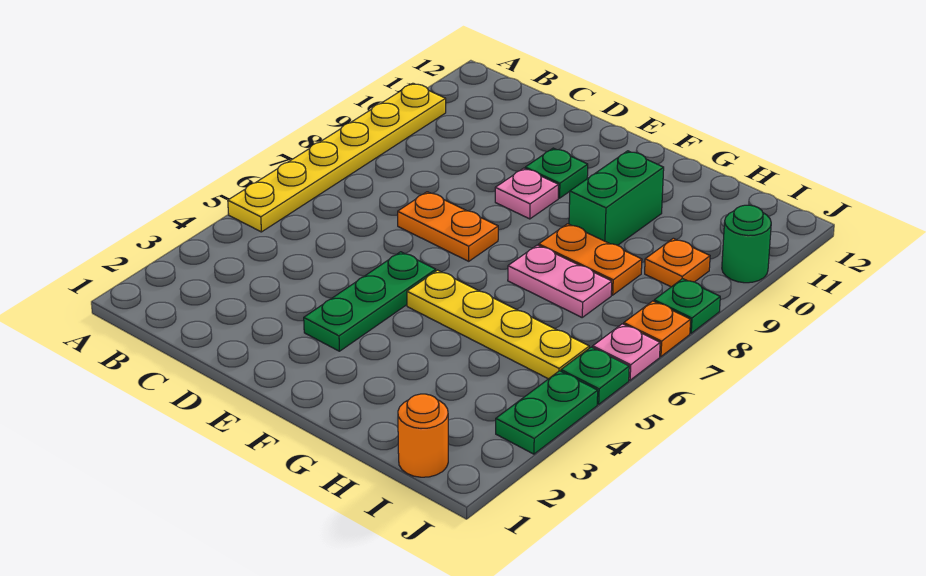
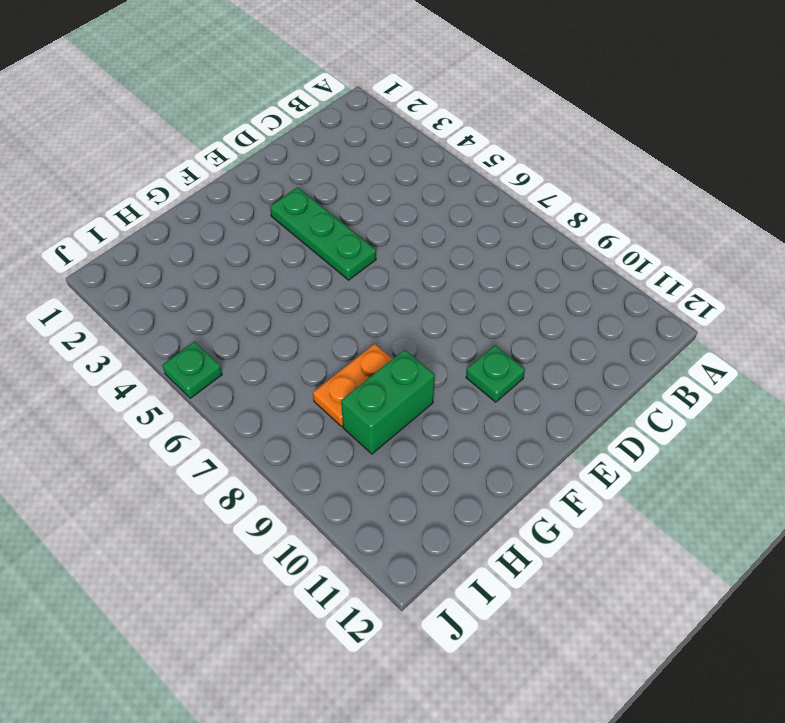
green 1x2 brick [341,349,435,454] -> green 1x2 brick turned to [569,151,664,245]
none -> yellow 1x6 plate [228,83,446,232]
none -> orange 1x2 plate [398,192,498,261]
none -> pink 1x1 plate [495,168,558,219]

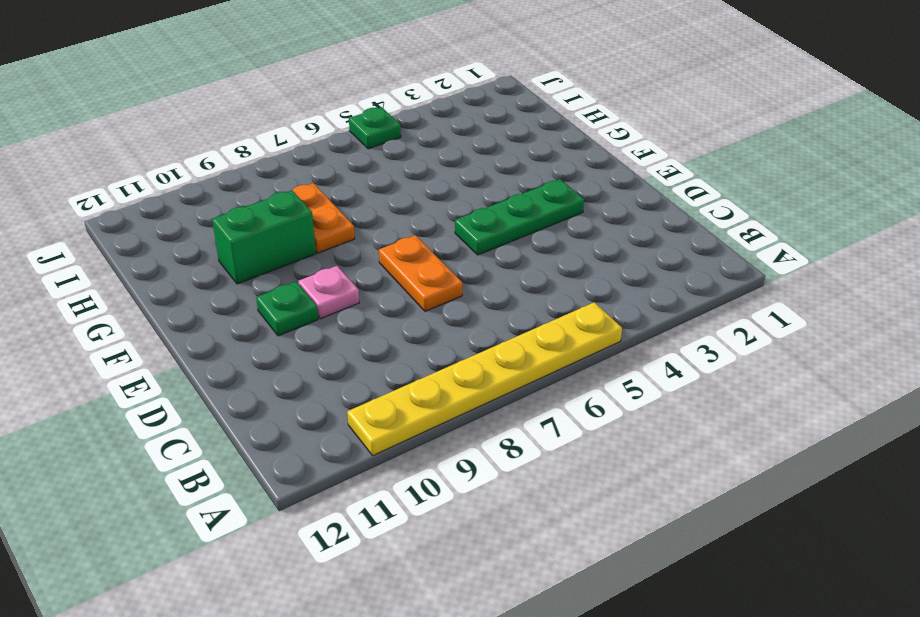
none -> yellow 1x4 plate [407,270,589,379]
none -> pink 1x2 plate [508,245,612,317]
none -> orange 1x1 round brick [398,394,448,477]

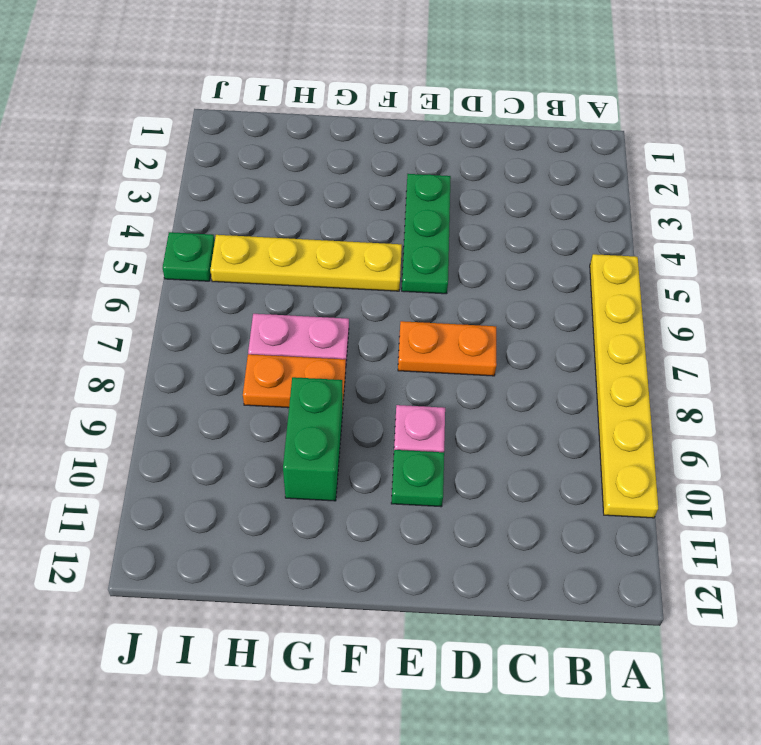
none -> orange 1x1 round brick [398,394,448,477]
none -> orange 1x1 plate [645,238,710,287]
none -> green 1x2 plate [496,371,598,454]

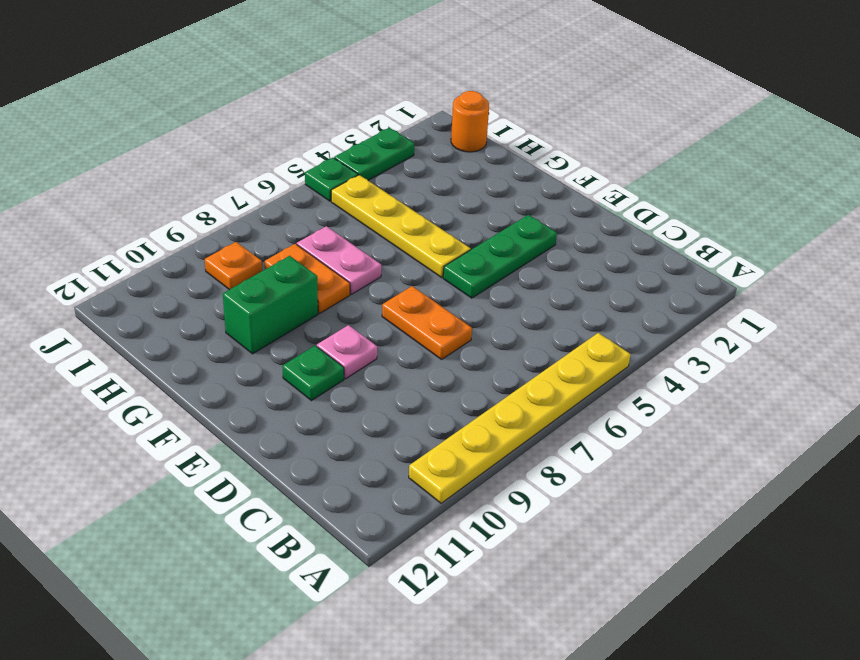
none -> pink 1x1 plate [593,324,660,380]
none -> orange 1x1 plate [624,301,691,357]
none -> green 1x1 plate [654,279,720,333]

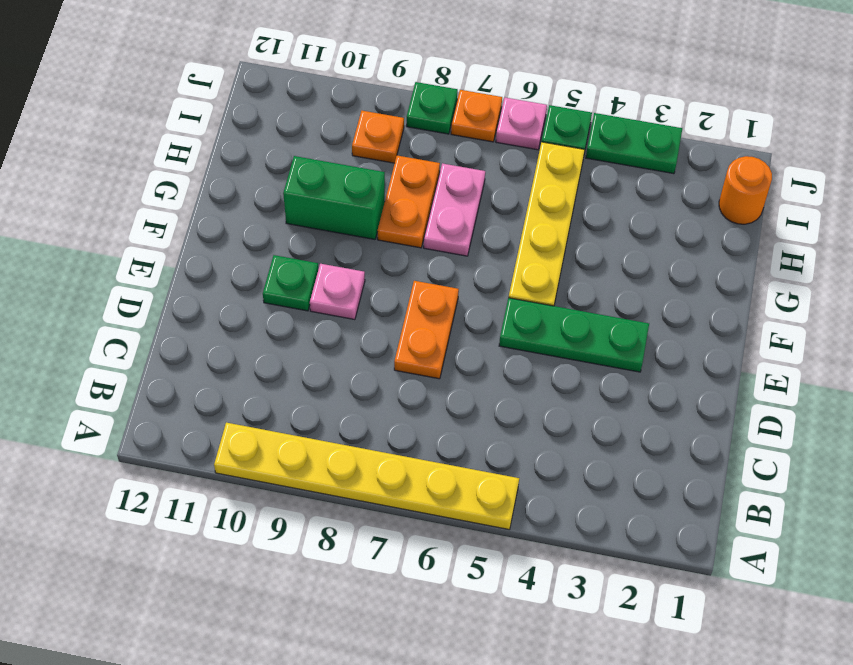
none -> green 1x1 round brick [722,205,771,283]

